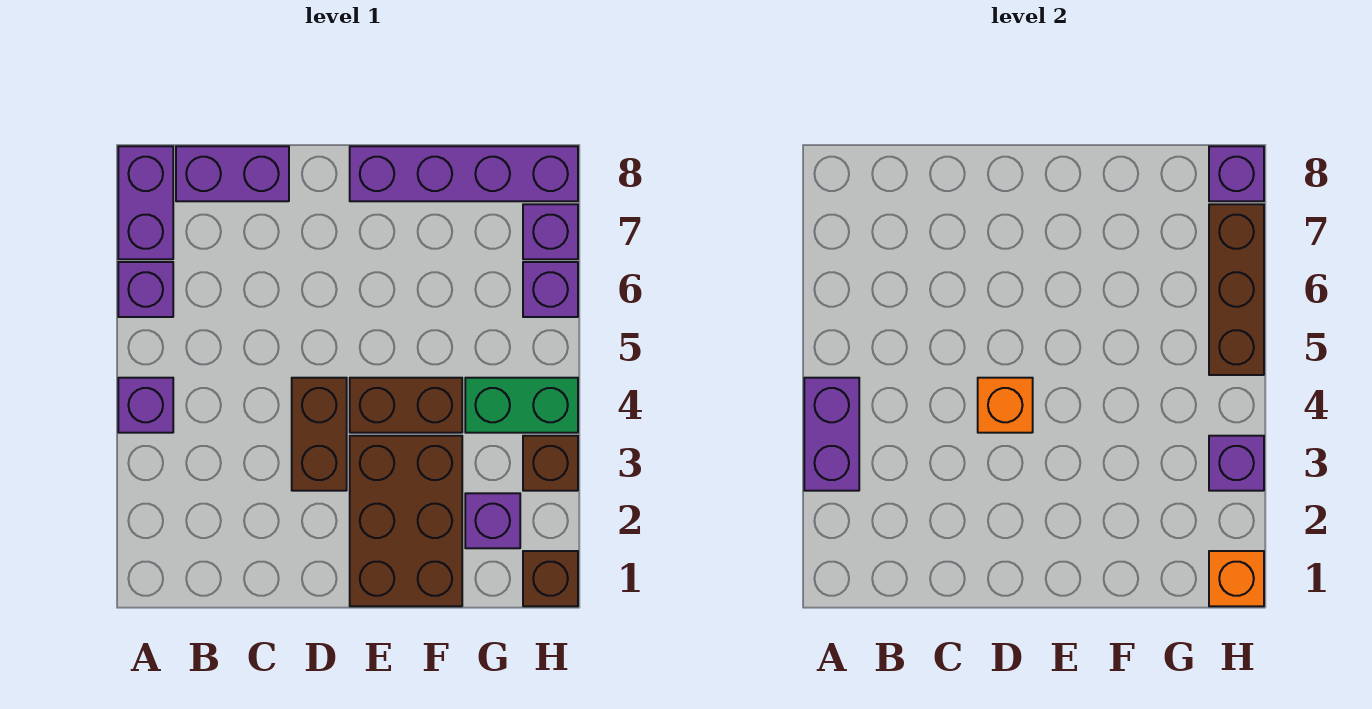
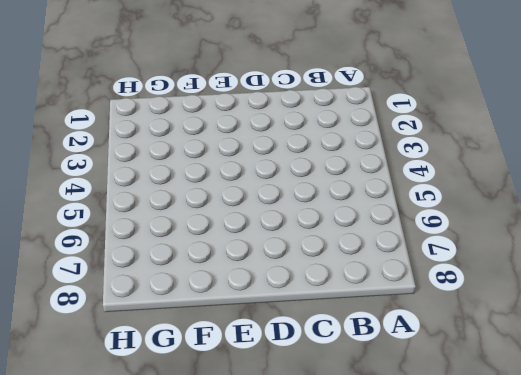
none -> purple 1x1 brick [118,378,173,433]
none -> purple 1x1 brick [118,262,173,317]
none -> purple 1x2 brick [118,146,173,259]

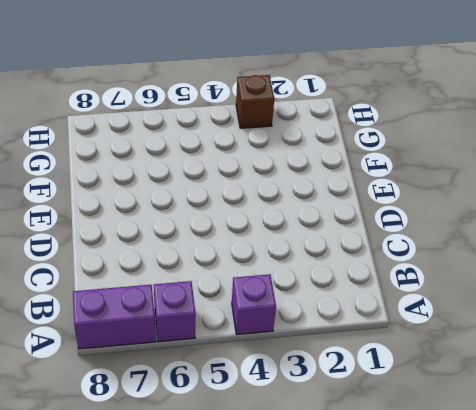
none -> purple 1x2 brick [176,146,289,201]
none -> brown 1x2 brick [292,378,347,491]
none -> brown 2x3 brick [350,436,462,606]

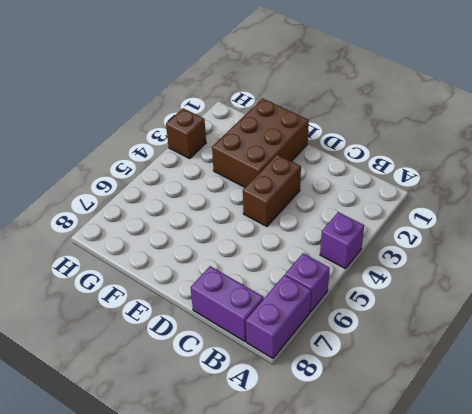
none -> brown 1x2 brick [350,378,462,433]
none -> purple 1x4 brick [350,146,578,201]
none -> purple 1x1 brick [465,493,520,548]

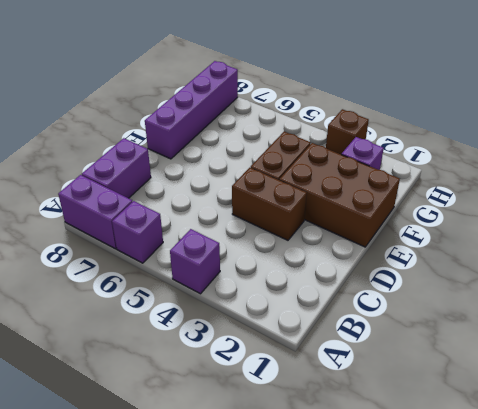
none -> green 1x2 brick [465,378,578,433]
none -> brown 1x1 brick [523,551,578,606]
none -> purple 1x1 brick [523,262,578,317]

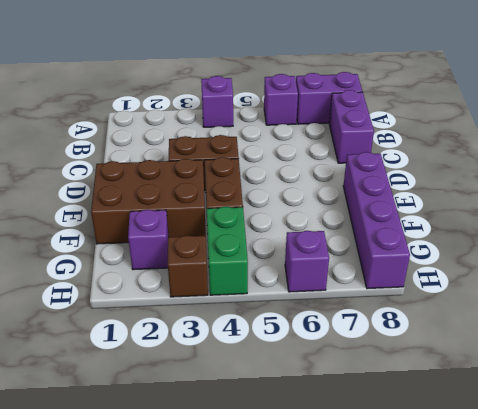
none -> brown 1x1 brick [523,551,578,606]
none -> purple 1x1 brick [523,204,578,259]
none -> purple 1x2 brick [804,378,859,491]

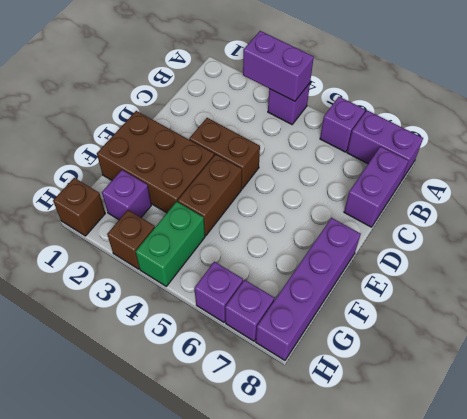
none -> orange 1x1 brick [978,378,1033,433]
none -> orange 1x1 brick [1209,551,1264,606]
none -> purple 1x1 brick [1209,436,1264,491]

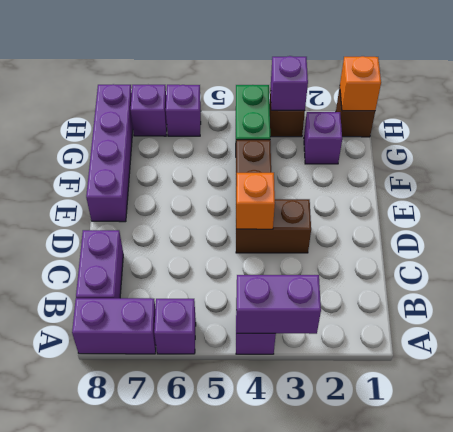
none -> brown 2x3 brick [350,436,462,606]
none -> brown 1x3 brick [1209,204,1264,375]
none -> purple 1x1 brick [1209,146,1264,201]

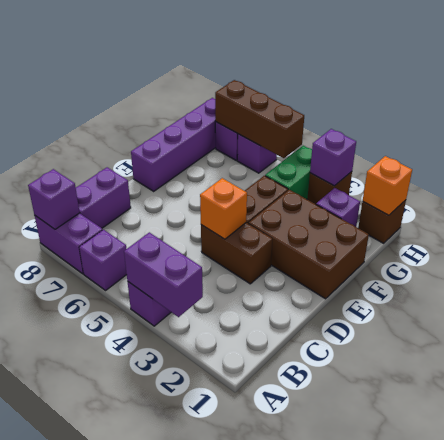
purple 1x1 brick [28,169,80,229] -> purple 1x1 brick moved to [1209,146,1264,201]

